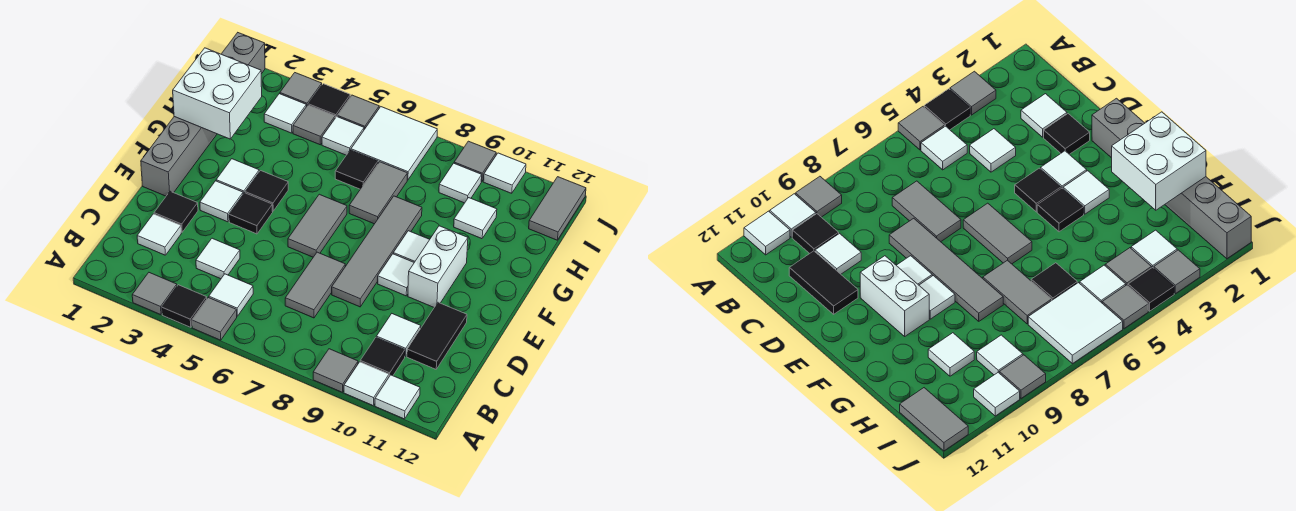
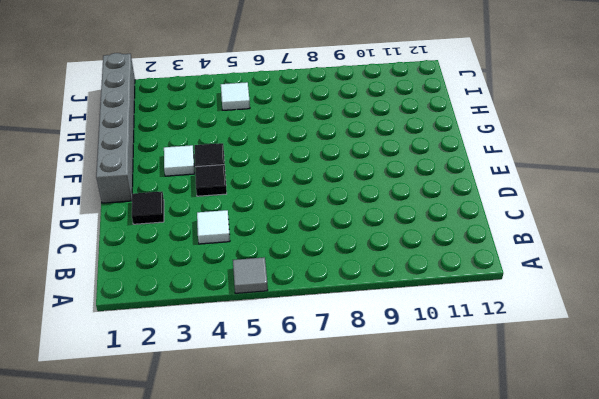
none -> grey 1x1 tile [132,273,177,315]
none -> black 1x1 tile [162,285,207,327]
none -> grey 1x1 tile [313,349,358,392]
none -> white 1x1 tile [344,362,389,405]

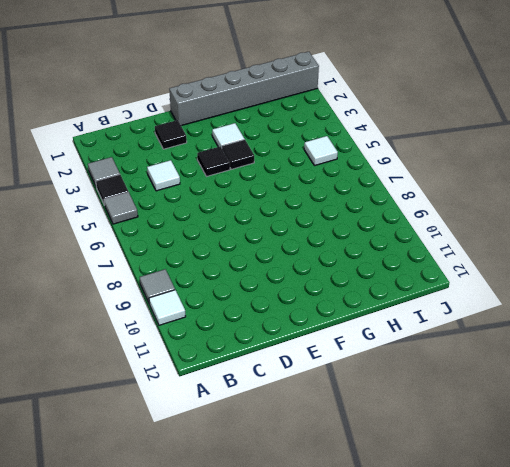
none -> white 1x1 tile [375,375,420,419]
none -> white 1x1 tile [209,274,253,316]
none -> black 1x1 tile [360,338,405,376]
none -> white 1x1 tile [137,214,181,255]

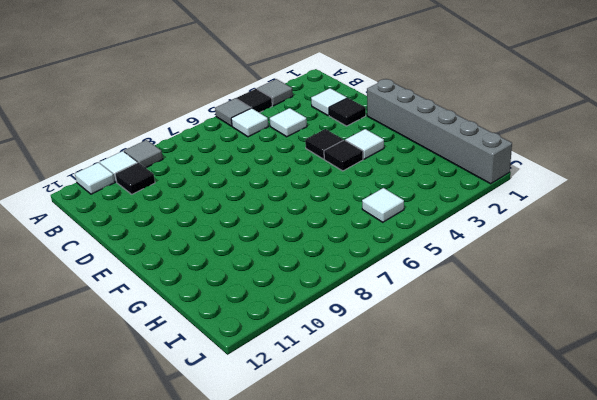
none -> grey 1x2 tile [285,252,345,318]
none -> white 1x1 tile [376,314,421,357]
none -> black 1x2 tile [407,303,467,369]
none -> grey 1x4 tile [332,196,422,307]

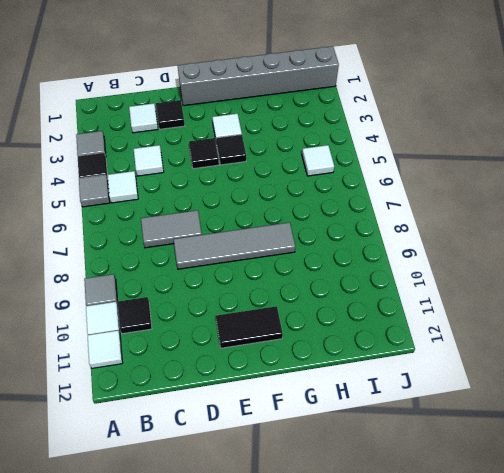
black 1x2 tile [216,306,283,348] -> black 1x2 tile moved to [407,303,467,369]
none -> white 1x1 tile [376,314,421,357]
none -> white 1x1 tile [200,181,243,222]
none -> grey 1x2 tile [288,194,347,257]
none -> white 1x1 tile [378,254,414,296]

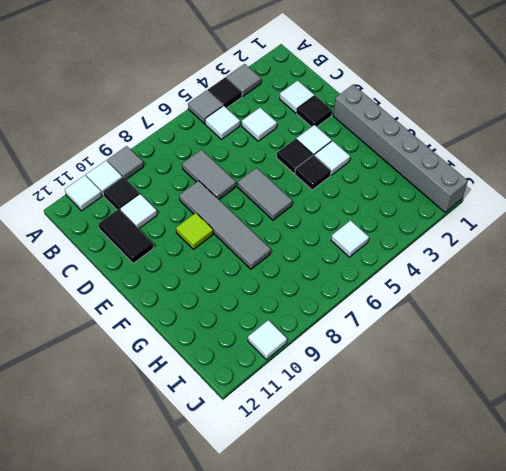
lime 1x1 tile [176,213,213,249] -> white 1x1 tile [378,254,414,296]
none -> white 1x2 brick [408,226,468,307]
none -> white 1x1 tile [393,231,430,262]
none -> grey 1x2 tile [349,162,407,224]
none -> black 1x1 tile [335,150,378,189]

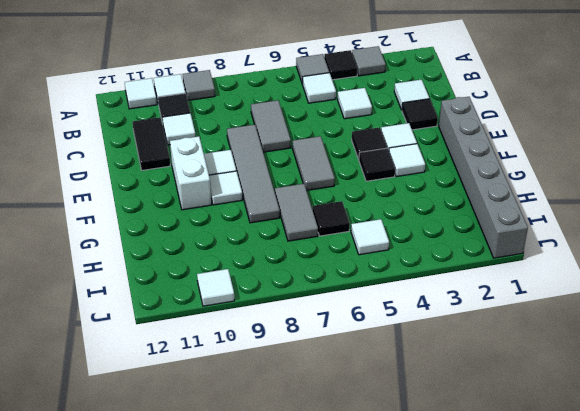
none -> white 1x1 tile [454,198,497,239]
none -> white 1x1 tile [264,94,306,133]
none -> grey 1x1 tile [293,105,335,145]
none -> white 2x2 tile [351,107,437,180]

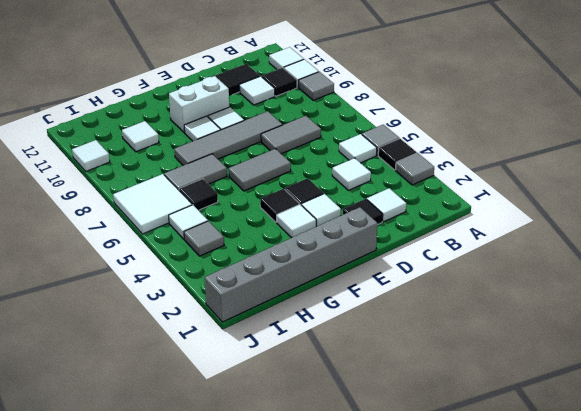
none -> white 1x1 tile [264,94,306,133]
none -> white 1x1 tile [439,163,482,203]
none -> grey 1x2 tile [529,177,586,240]
none -> grey 1x1 tile [280,73,322,107]

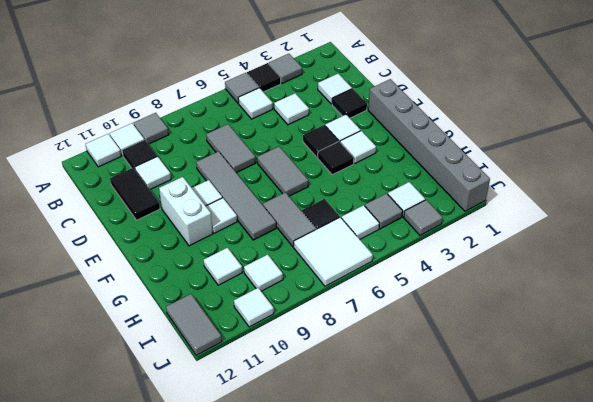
none -> black 1x1 tile [309,84,350,118]
none -> grey 1x1 tile [337,95,379,129]
none -> grey 1x1 tile [454,141,496,182]
none -> white 2x2 brick [173,48,262,139]

